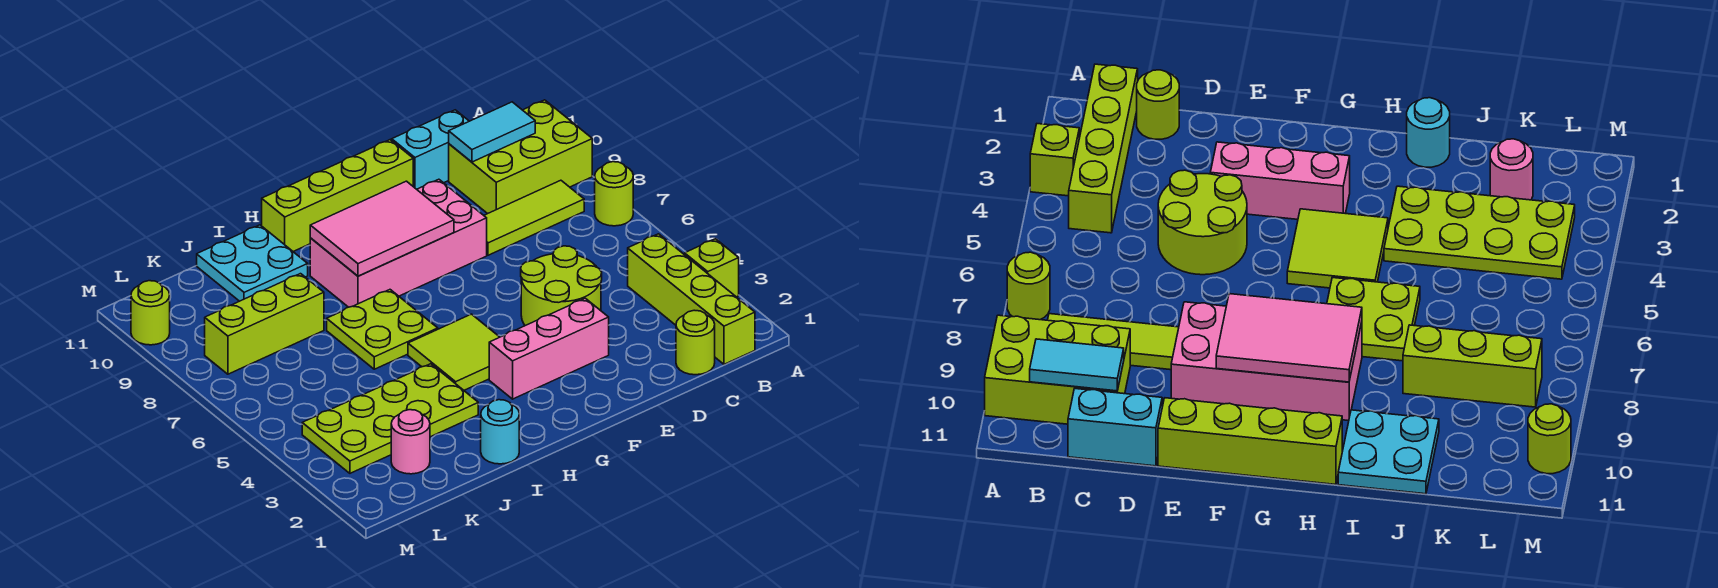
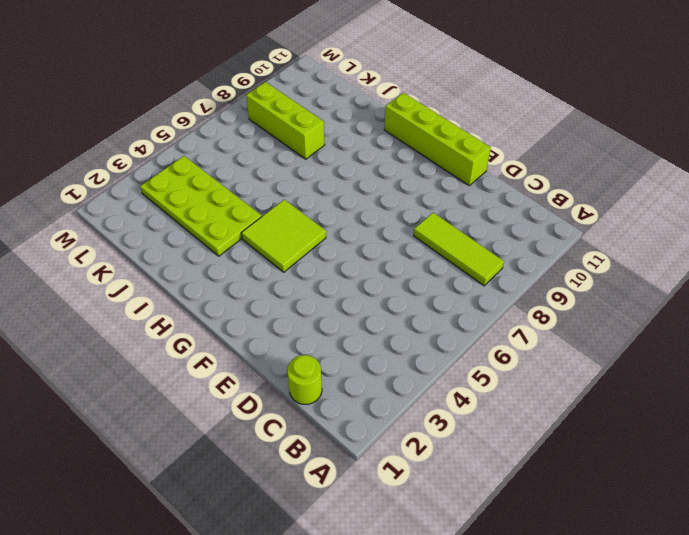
none -> lime 1x1 brick [685,239,739,297]
none -> lime 1x1 round brick [595,162,633,226]
none -> lime 2x3 brick [449,100,592,214]

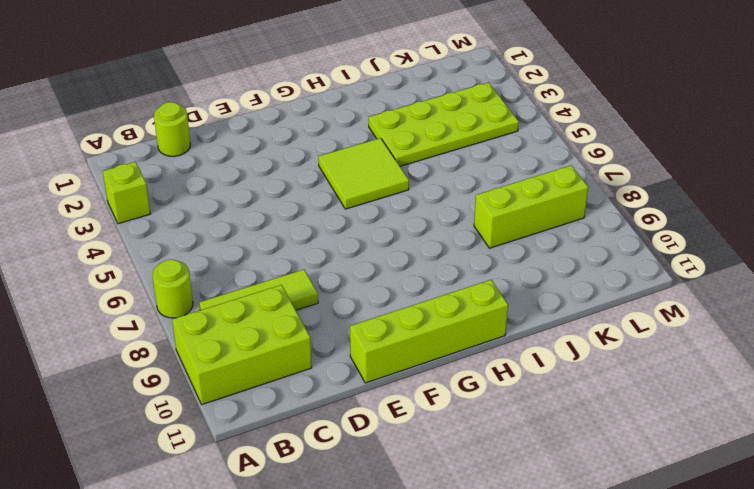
none -> lime 1x4 brick [628,234,755,364]
none -> cyan 1x2 brick [392,110,469,189]
none -> lime 2x2 round brick [521,246,602,326]

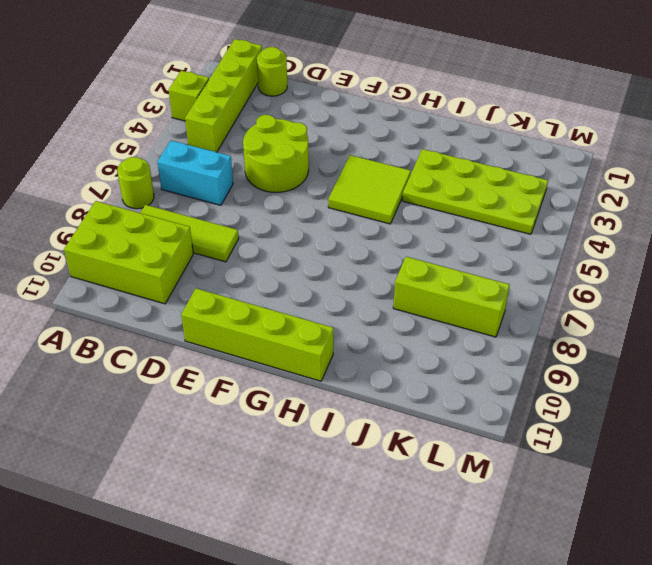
cyan 1x2 brick [157,141,233,205] -> cyan 1x2 brick moved to [392,110,469,189]
none -> pink 1x3 brick [489,298,609,399]
none -> pink 2x4 brick [310,179,487,307]
none -> lime 2x2 plate [327,290,438,369]

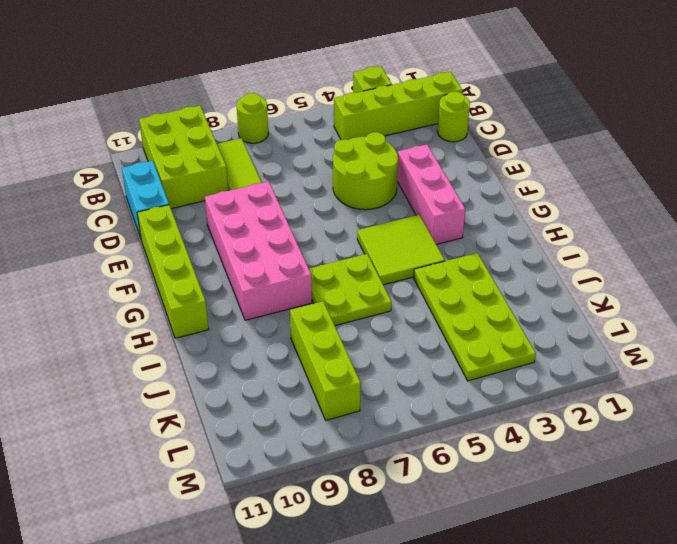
none -> cyan 1x1 round brick [481,400,519,464]
none -> cyan 2x2 plate [197,225,308,301]
none -> pink 1x1 round brick [391,410,430,474]

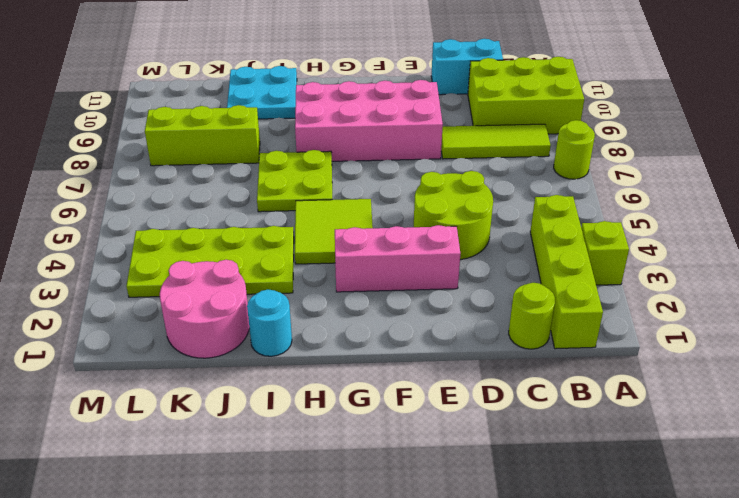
pink 2x2 round brick [160,260,249,358] -> pink 1x1 round brick [391,410,430,474]
none -> lime 1x4 brick [262,140,413,251]
none -> lime 1x1 round brick [131,281,170,345]
none -> cyan 1x2 tile [449,102,535,162]

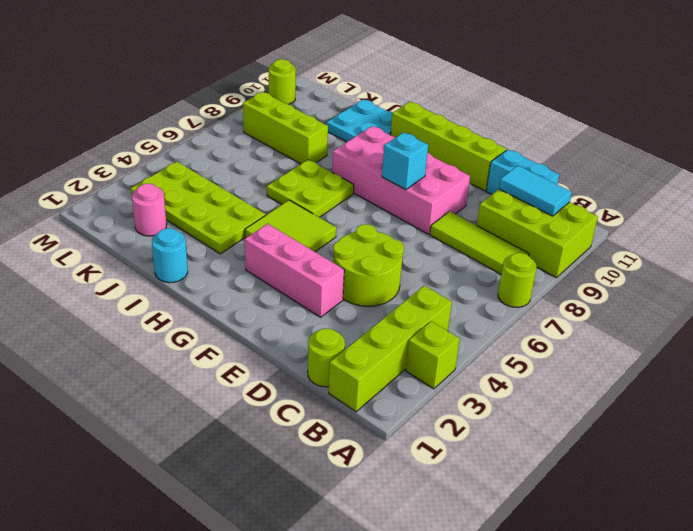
cyan 1x1 brick [382,132,428,190] -> pink 2x3 tile [310,181,454,276]

